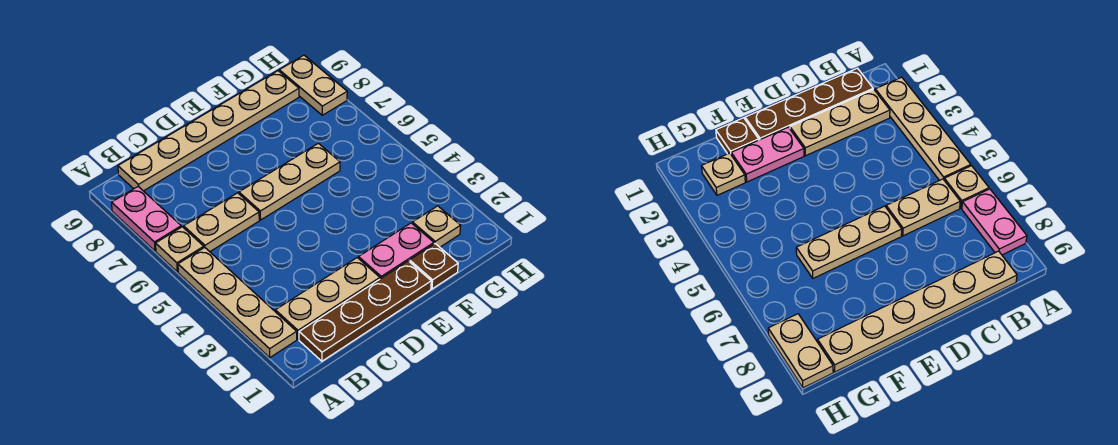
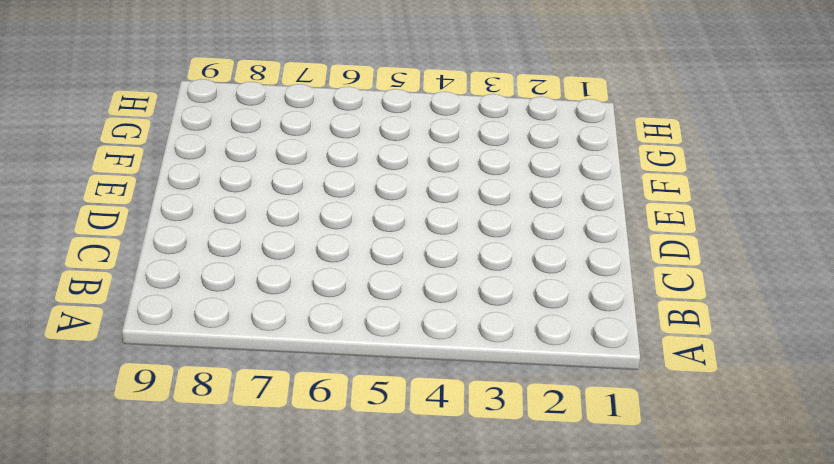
none -> tan 1x4 plate [178,247,297,358]
none -> tan 1x1 plate [156,227,204,272]
none -> pink 1x2 plate [112,187,181,251]

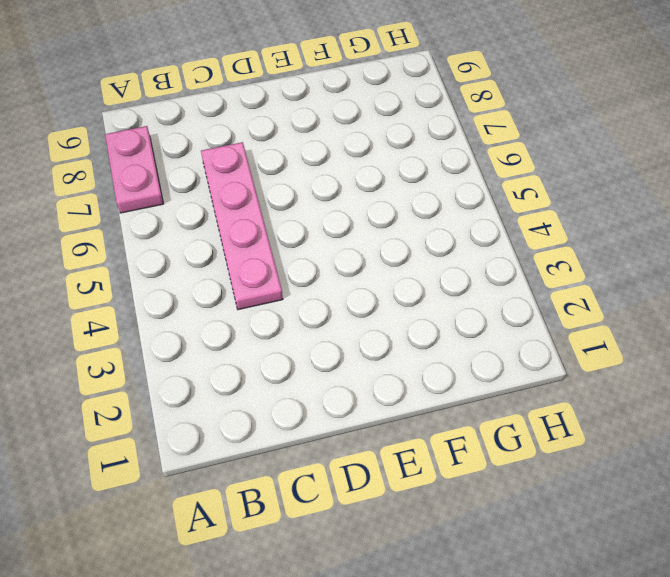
pink 1x4 plate [201,142,283,310] -> tan 1x2 plate [184,193,259,252]
none -> tan 1x4 plate [178,247,297,358]
none -> tan 1x1 plate [156,227,204,272]
none -> brown 1x4 plate [299,261,431,361]

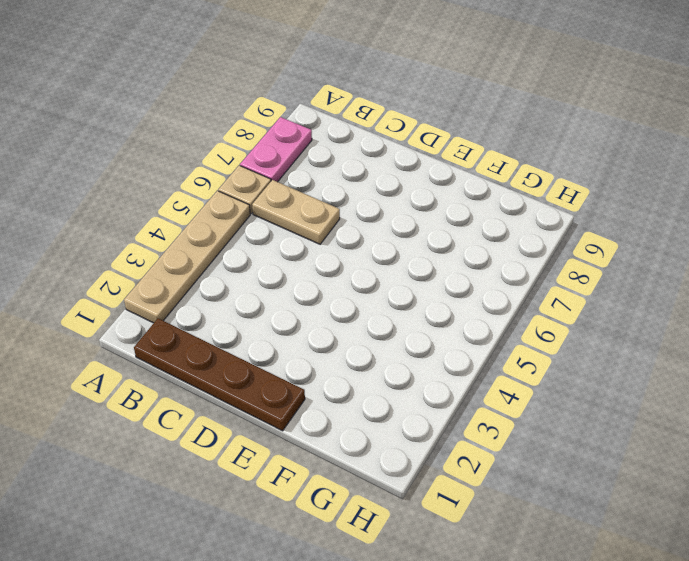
none -> tan 1x3 plate [275,258,380,339]
none -> tan 1x6 plate [118,71,299,191]
none -> tan 1x3 plate [239,143,340,220]

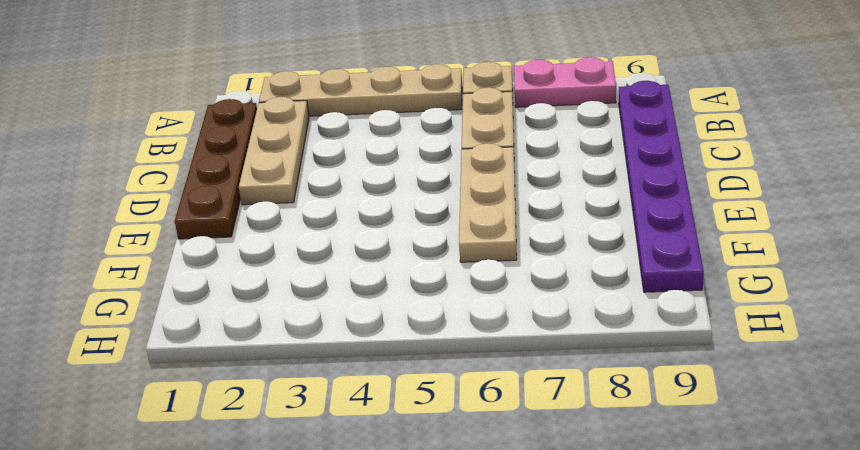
purple 1x6 plate [619,81,703,292] -> tan 1x6 plate [118,71,299,191]
none -> pink 1x2 plate [359,223,434,279]
none -> brown 1x1 plate [409,244,458,289]
none -> tan 1x1 plate [412,206,461,247]

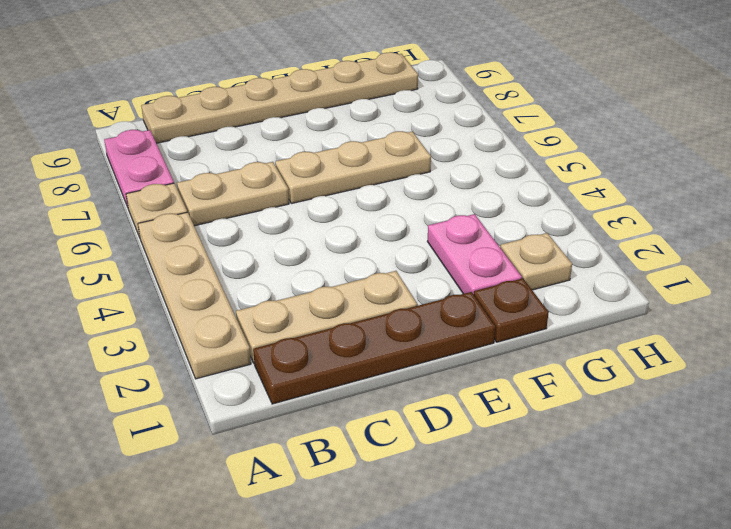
pink 1x2 plate [427,214,522,294] -> pink 1x2 plate turned to [359,223,434,279]
none -> tan 1x2 plate [279,55,347,115]

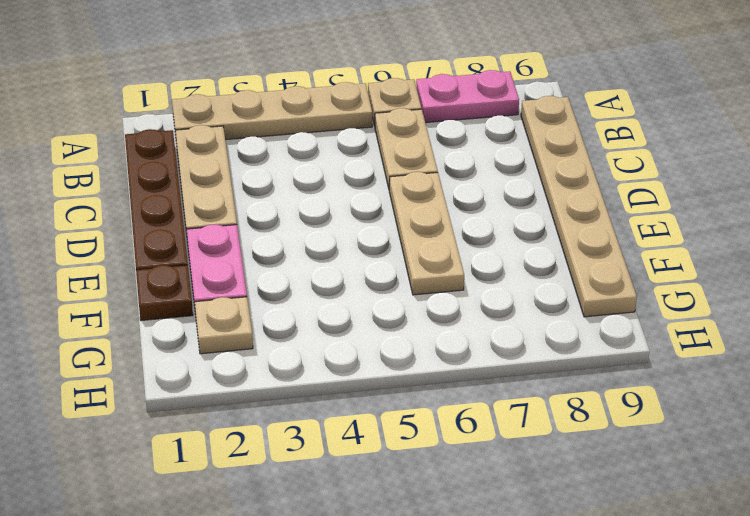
none -> tan 1x2 plate [279,55,347,115]

